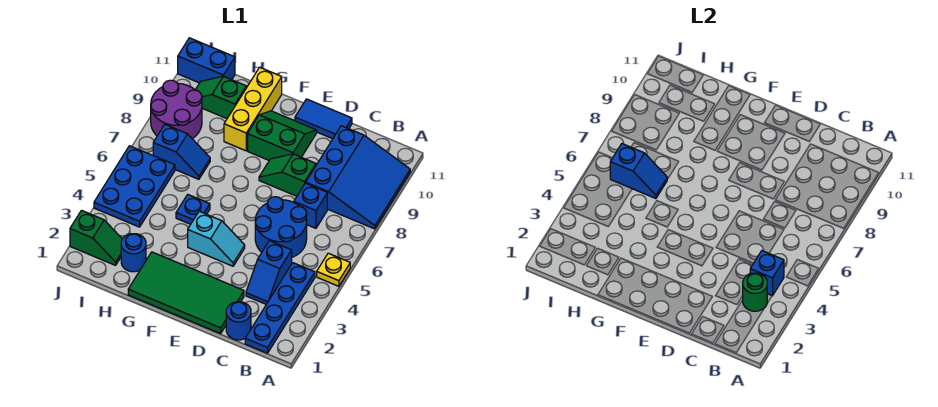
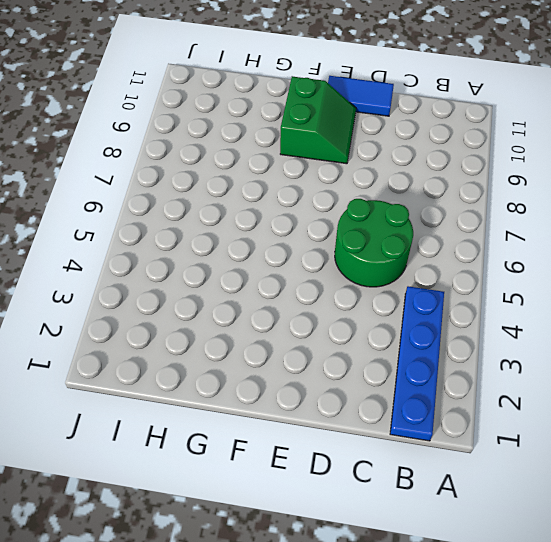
green 2x2 round brick [335,199,413,287] -> blue 2x2 round brick [255,197,307,257]
green 2x2 slope [280,76,356,164] -> green 2x2 slope turned to [248,111,317,160]
none -> yellow 1x1 plate [317,253,350,286]
none -> blue 3x3 slope [306,126,410,229]
none -> blue 1x1 round brick [226,302,251,340]

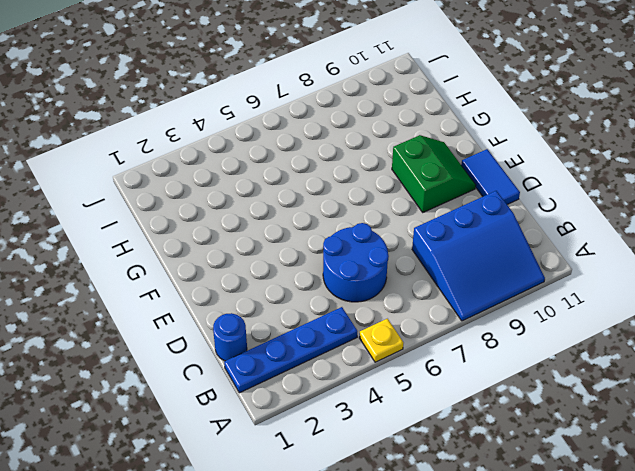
none -> blue 1x2 slope [246,241,292,304]
none -> blue 1x1 brick [294,183,327,228]
none -> green 2x4 tile [128,252,244,334]

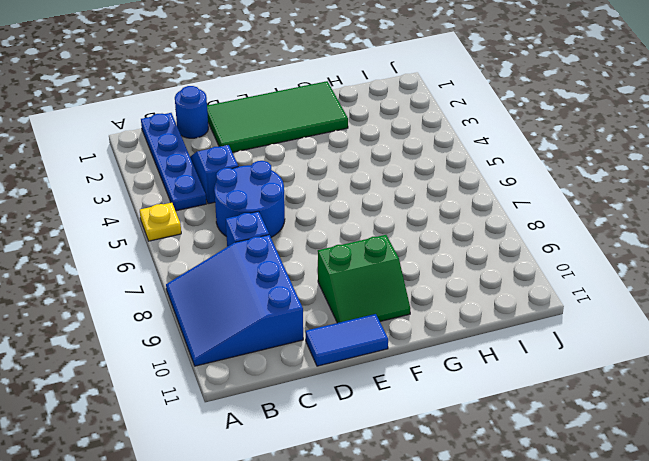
none -> green 1x2 slope [259,154,316,196]
none -> cyan 1x2 slope [188,211,245,266]
none -> blue 1x1 plate [176,195,210,224]

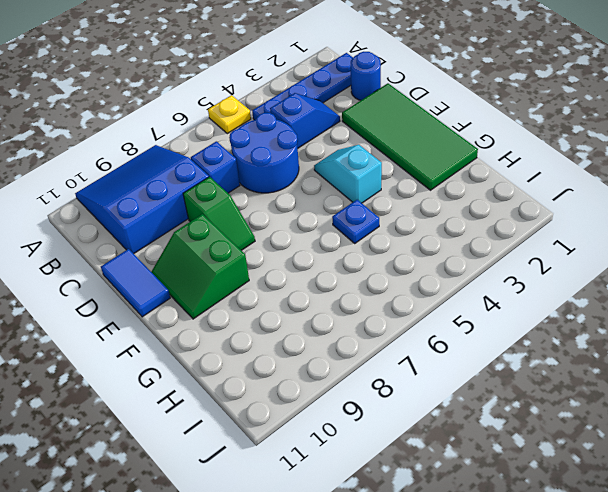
none -> yellow 1x3 brick [224,67,282,151]
none -> blue 1x1 round brick [121,234,146,272]
none -> blue 1x2 slope [153,125,210,179]

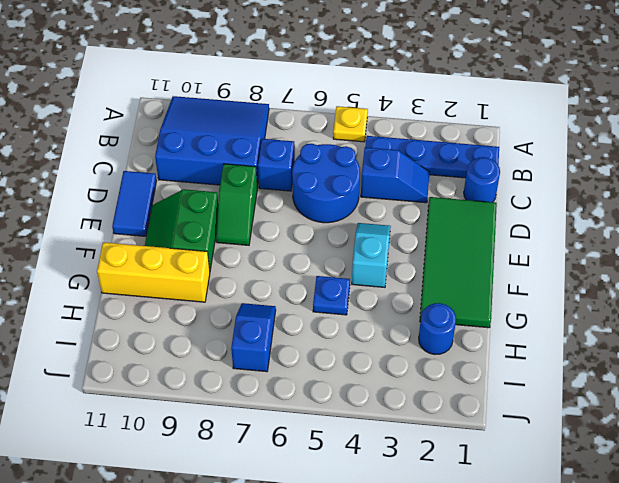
none -> green 1x2 slope [196,76,246,119]
none -> green 1x2 slope [70,210,122,265]
none -> blue 2x3 plate [94,146,175,227]

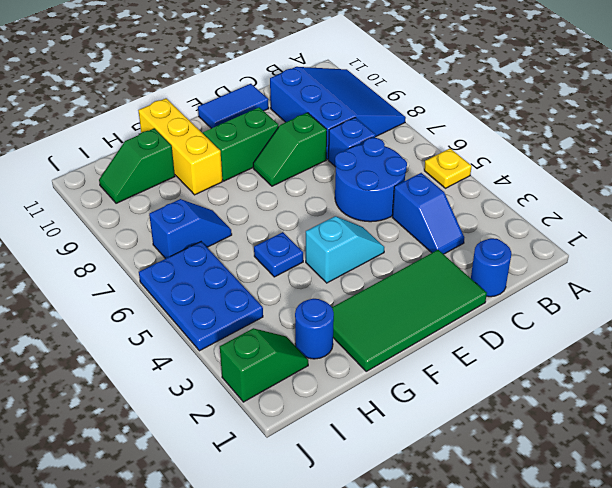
none -> blue 1x4 plate [245,263,315,353]
none -> purple 2x2 round brick [151,80,202,139]
none -> blue 1x2 brick [178,38,235,83]

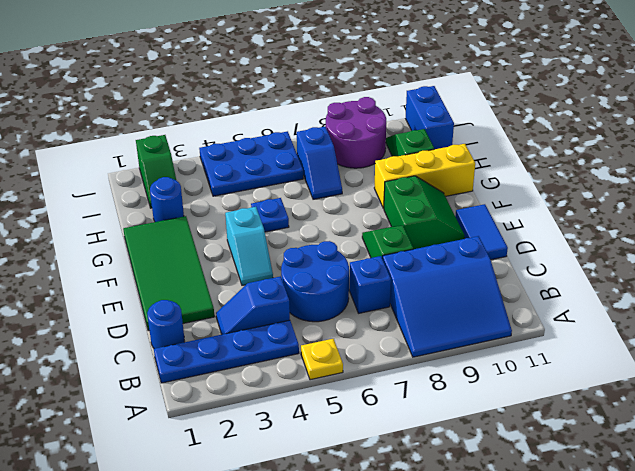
none -> green 1x1 round brick [743,273,767,311]
none -> blue 1x1 brick [750,251,784,296]
none -> blue 1x2 slope [610,144,667,199]

